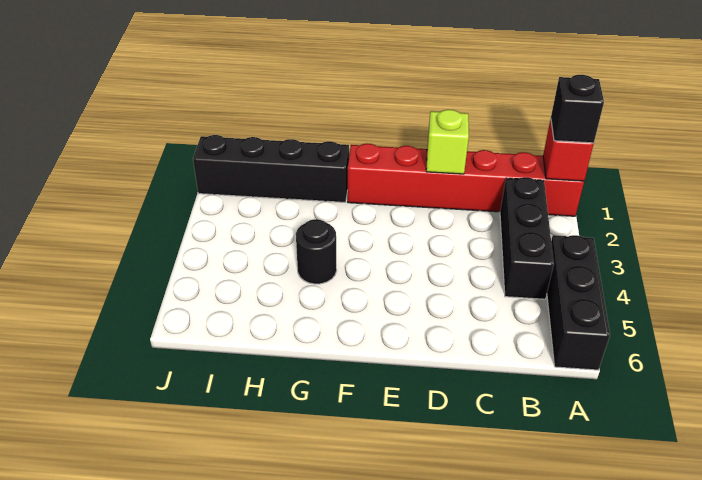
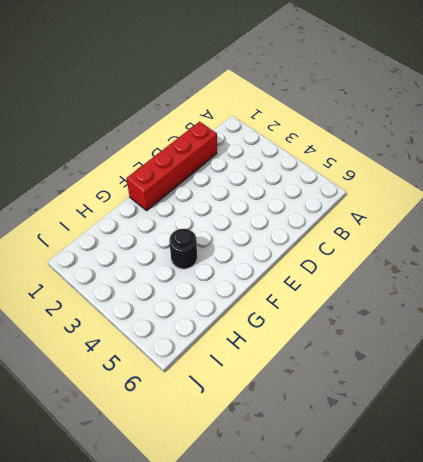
red 1x4 brick [126,122,217,210] -> red 1x6 brick [348,143,584,216]
none -> black 1x3 brick [547,235,610,370]
none -> black 1x3 brick [500,177,554,299]

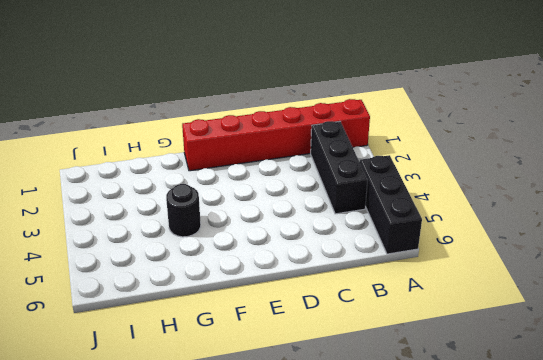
none -> black 1x4 brick [193,135,349,202]
none -> red 1x1 brick [543,119,594,181]

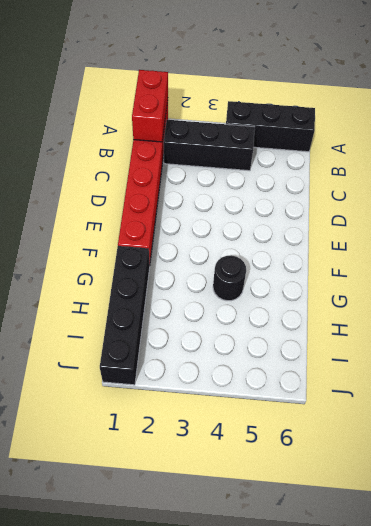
red 1x2 brick [132,70,168,142] -> red 1x1 brick [543,119,594,181]
none -> lime 1x1 brick [426,110,469,174]
none -> black 1x1 brick [551,75,604,143]

